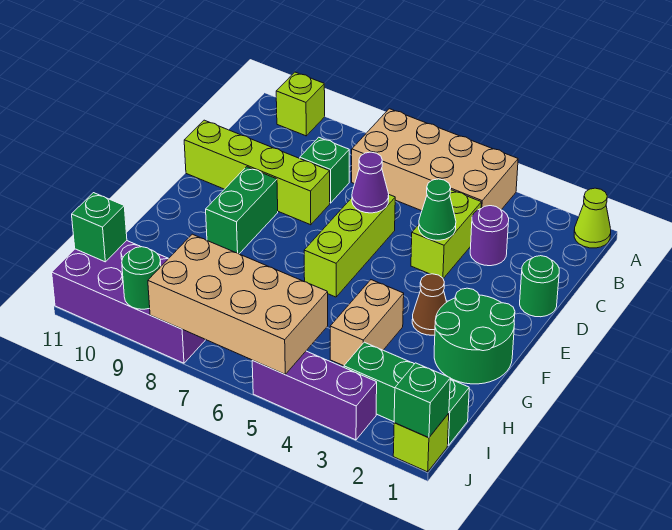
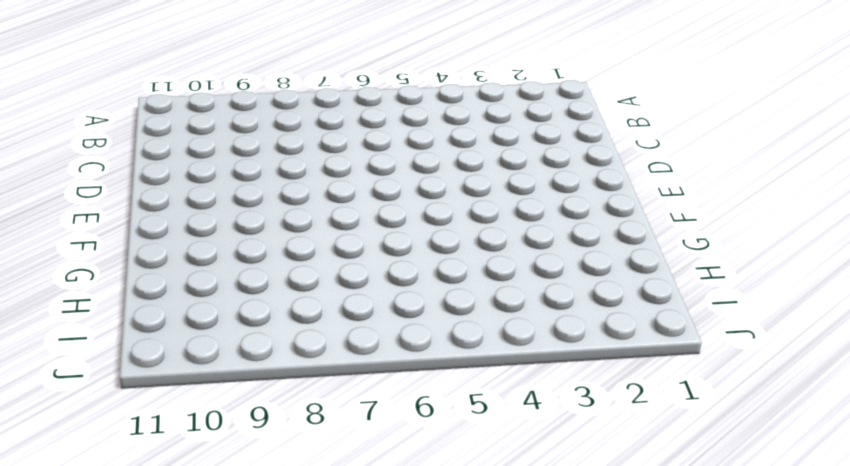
none -> lime 1x1 cone [574,188,611,248]
none -> tan 2x4 brick [352,109,518,211]
none -> lime 1x1 brick [276,72,325,136]

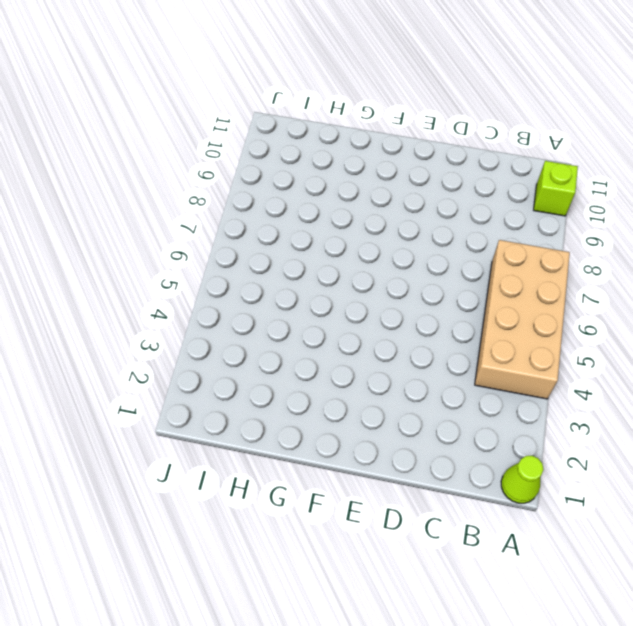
none -> purple 1x1 round brick [470,206,509,266]
none -> lime 1x2 brick [411,190,481,279]
none -> green 1x1 brick [300,137,349,203]

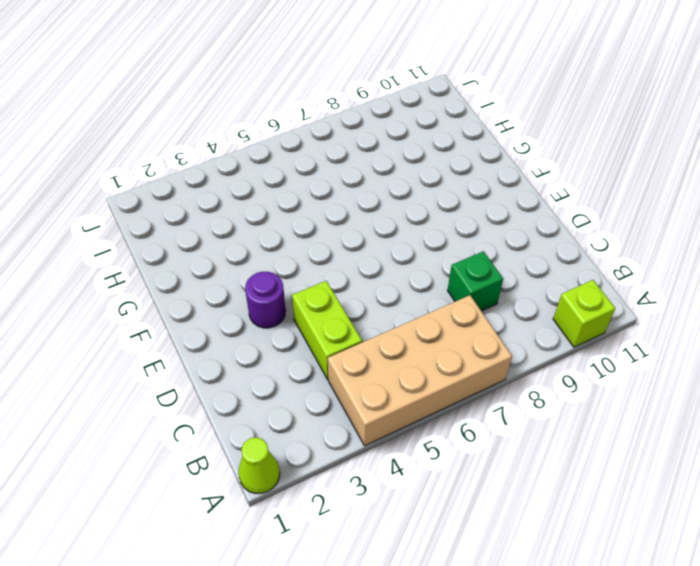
purple 1x1 round brick [245,272,286,328] -> purple 1x1 round brick moved to [470,206,509,266]
none -> green 1x1 round brick [520,256,559,317]
none -> lime 1x3 brick [304,195,395,297]
none -> lime 1x4 brick [184,120,330,225]

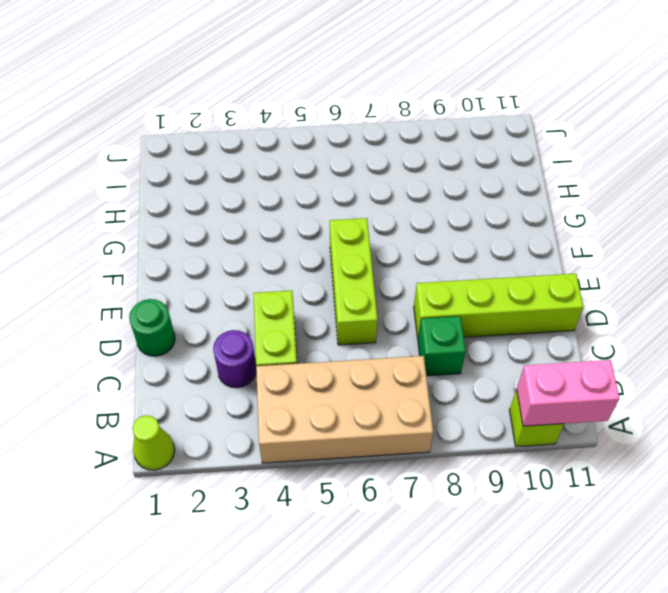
pink 1x2 brick [517,360,620,426] -> none
none -> green 1x2 brick [206,167,278,254]
none -> green 2x2 round brick [434,288,515,384]
none -> brown 1x1 cone [412,274,447,335]

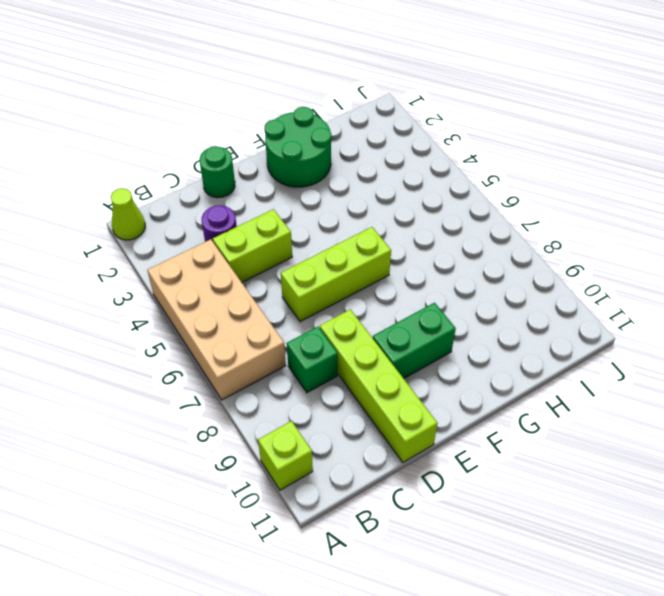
none -> brown 1x1 cone [412,274,447,335]
none -> tan 1x2 brick [330,280,404,366]
none -> green 1x3 brick [344,342,469,445]

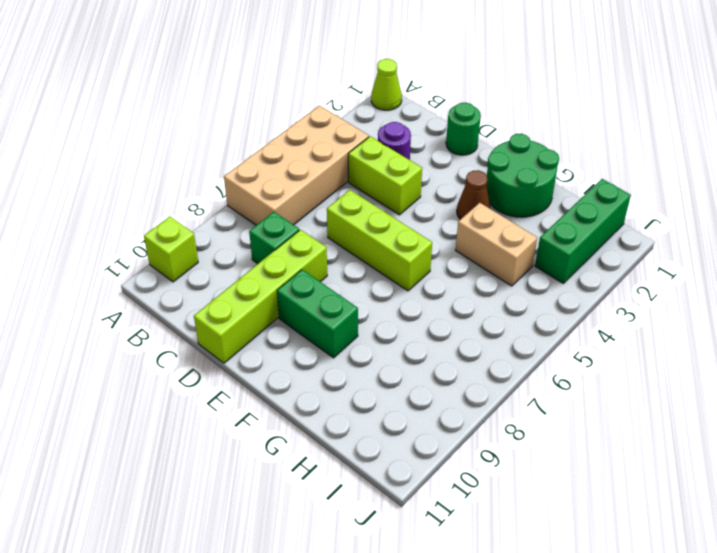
none -> purple 2x4 brick [52,241,206,363]
none -> lime 1x1 brick [393,413,449,472]
none -> purple 1x3 brick [252,351,377,440]

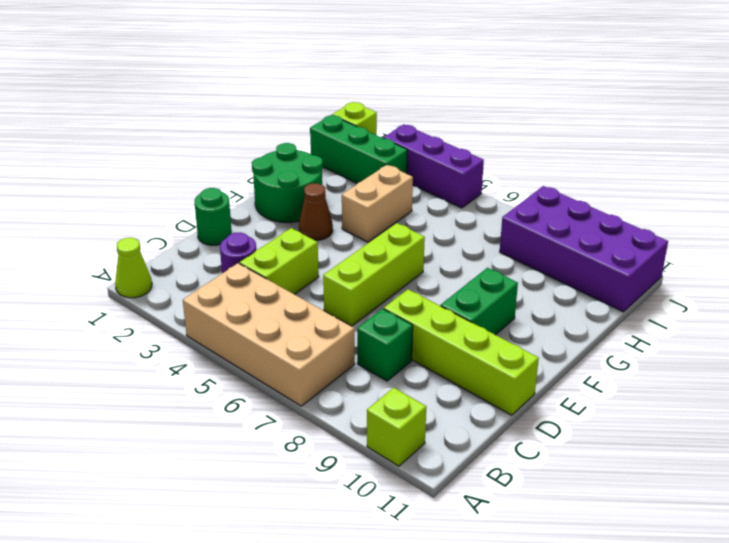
none -> green 1x1 cone [419,179,456,240]
none -> purple 1x1 cone [352,152,389,213]
none -> tan 2x4 brick [148,234,328,374]

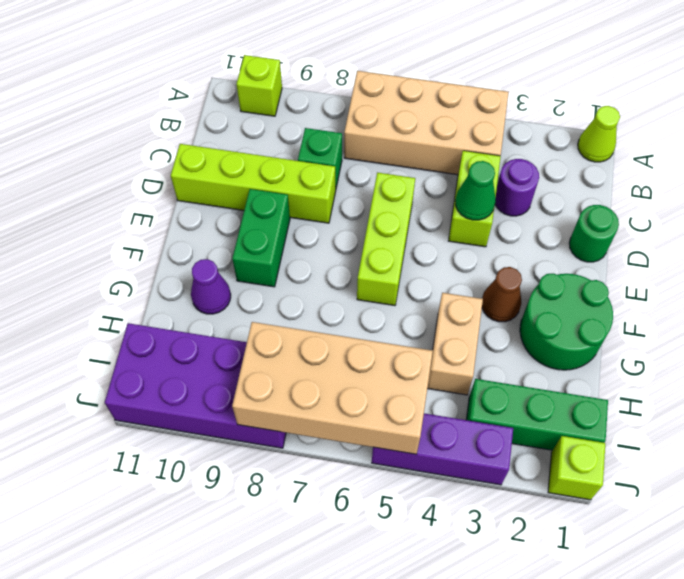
purple 1x1 cone [191,259,231,314] -> purple 1x1 cone moved to [352,152,389,213]
none -> green 1x1 brick [72,193,127,262]
none -> green 1x1 brick [394,363,450,438]
none -> green 1x1 round brick [122,247,161,309]

